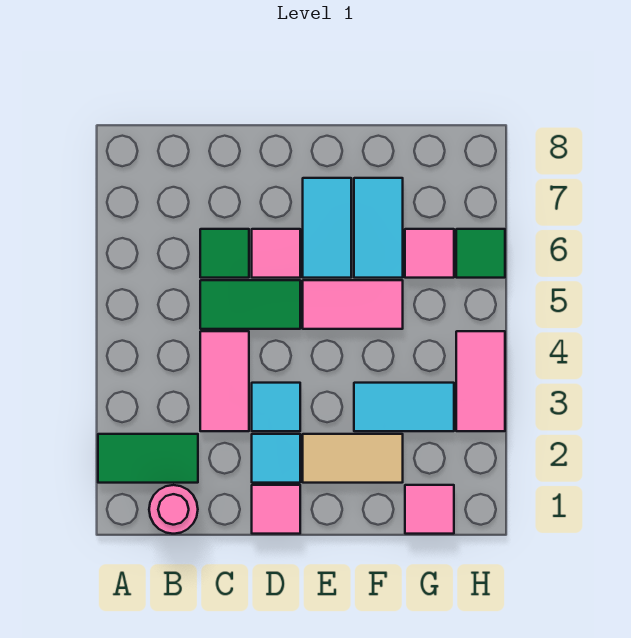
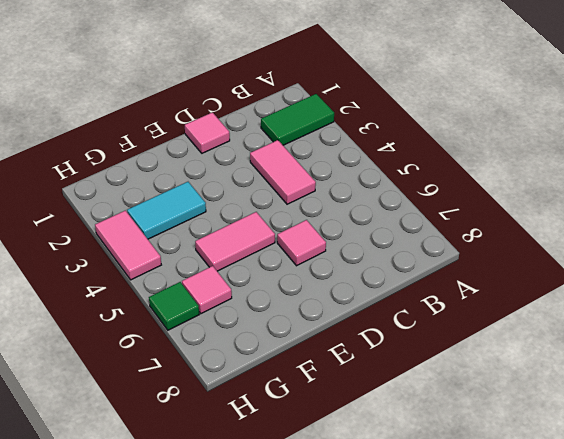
none -> pink 1x1 round brick [149,485,198,534]
none -> green 1x2 tile [200,280,300,329]
none -> green 1x1 tile [200,229,249,278]

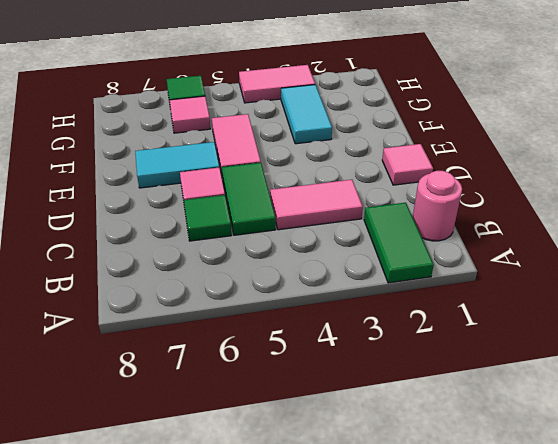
none -> cyan 1x1 tile [252,434,300,483]
none -> cyan 1x1 tile [252,383,300,431]
none -> tan 1x2 tile [303,434,403,483]

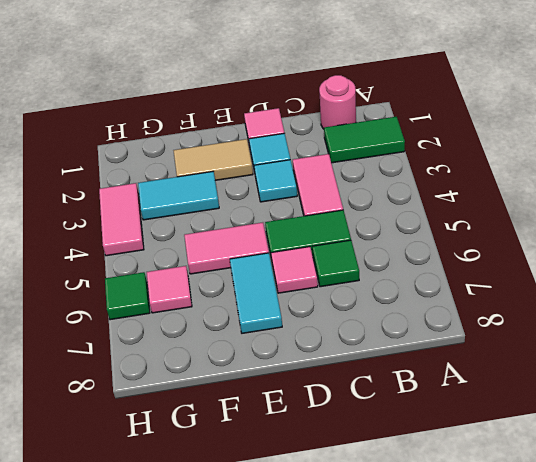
none -> cyan 1x2 tile [354,178,403,278]
none -> pink 1x1 tile [405,485,454,534]

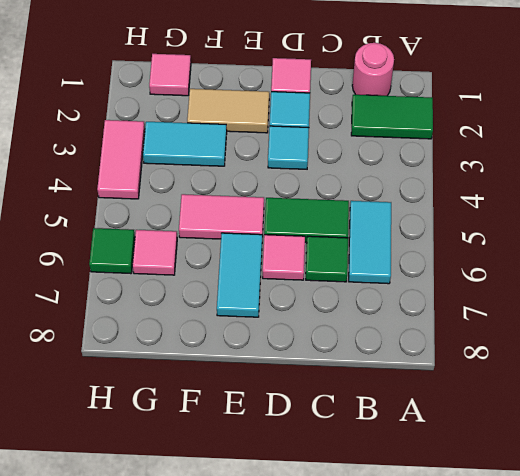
cyan 1x2 tile [349,201,391,284] -> cyan 1x2 tile moved to [354,178,403,278]
none -> pink 1x2 tile [200,331,249,431]

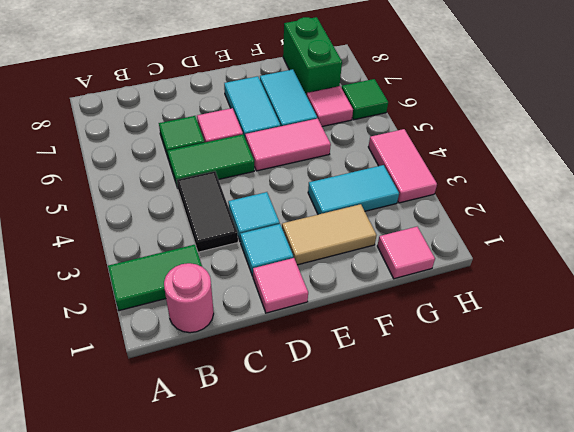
black 1x2 tile [177,171,238,252] -> pink 1x2 tile [200,331,249,431]
green 1x2 brick [283,17,342,95] -> none

